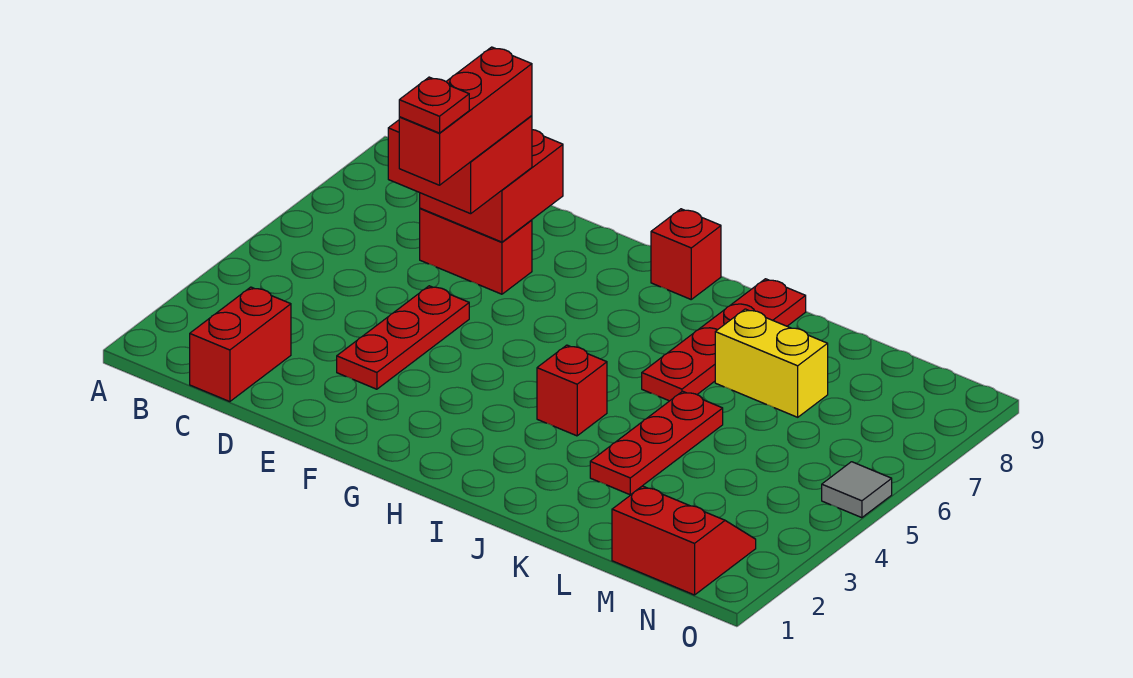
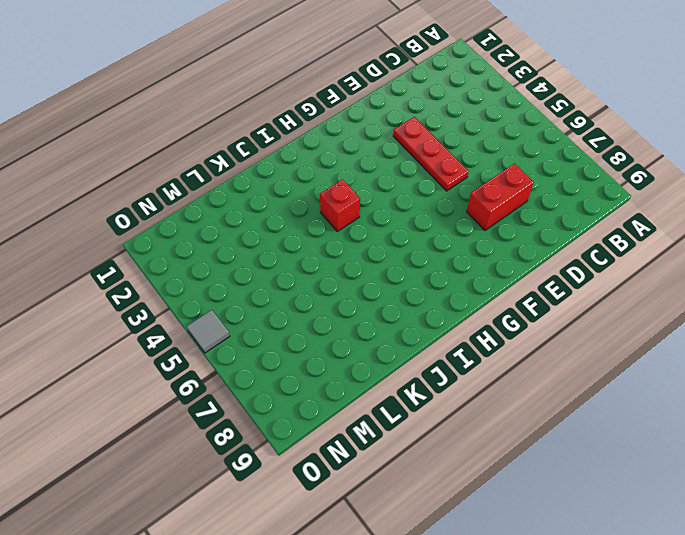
none -> red 1x2 brick [190,287,291,402]
none -> red 1x1 brick [651,209,721,299]
none -> red 1x4 plate [642,279,806,401]

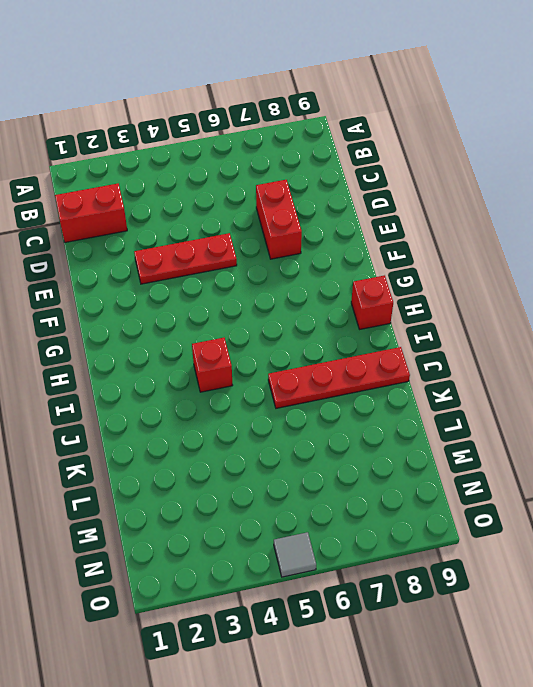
none -> red 1x3 plate [590,391,723,495]
none -> yellow 1x2 brick [715,309,828,417]
none -> red 2x2 slope [612,486,756,595]

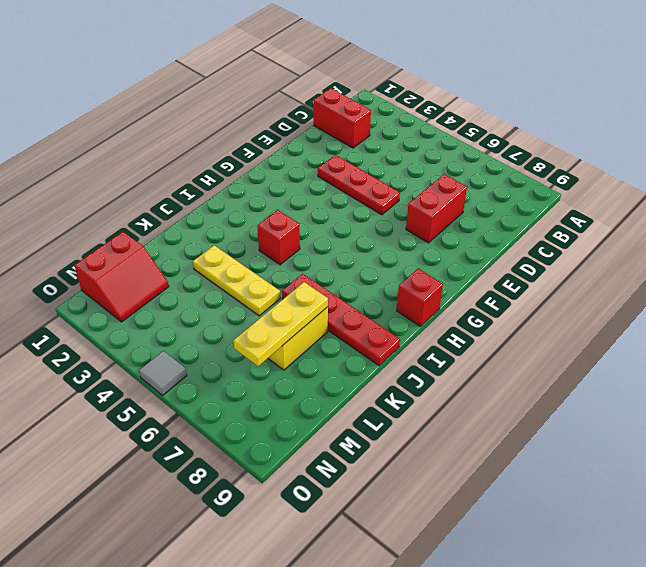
yellow 1x3 plate [193,245,280,316] -> red 1x3 plate [590,391,723,495]
yellow 1x3 plate [233,282,328,366] -> none
none -> red 2x2 brick [420,130,563,242]
none -> red 2x2 brick [388,116,532,214]
none -> red 1x3 brick [399,47,532,185]

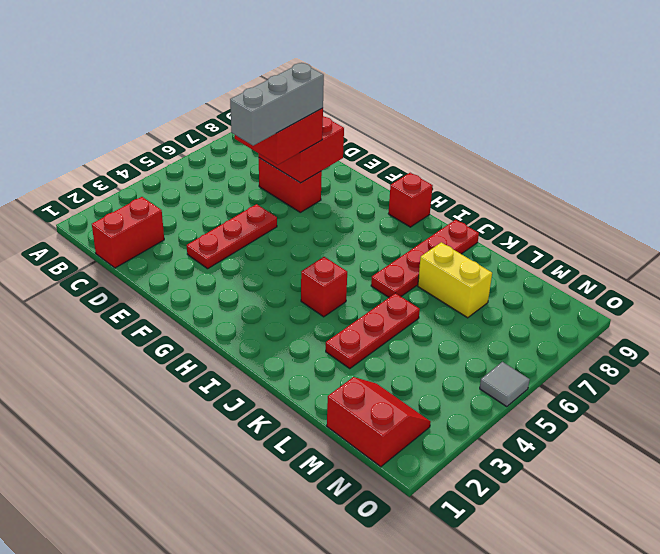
grey 1x3 brick [230,63,324,146] -> red 1x3 brick [399,47,532,185]
none -> red 1x1 plate [399,77,469,133]

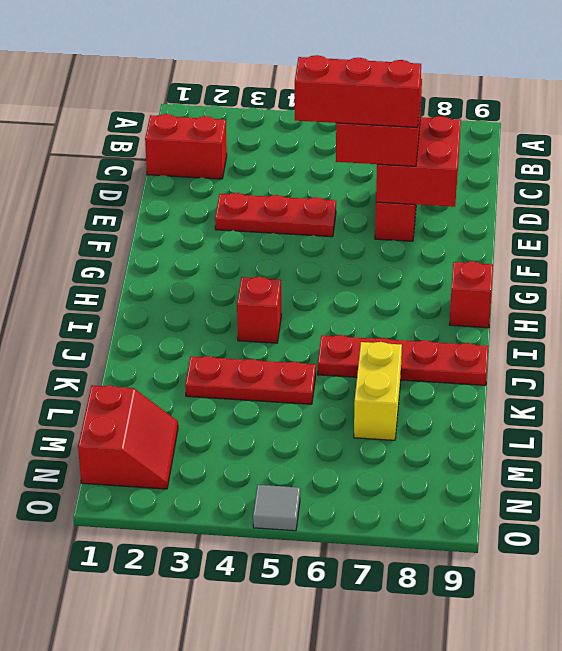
none -> red 1x1 plate [399,77,469,133]

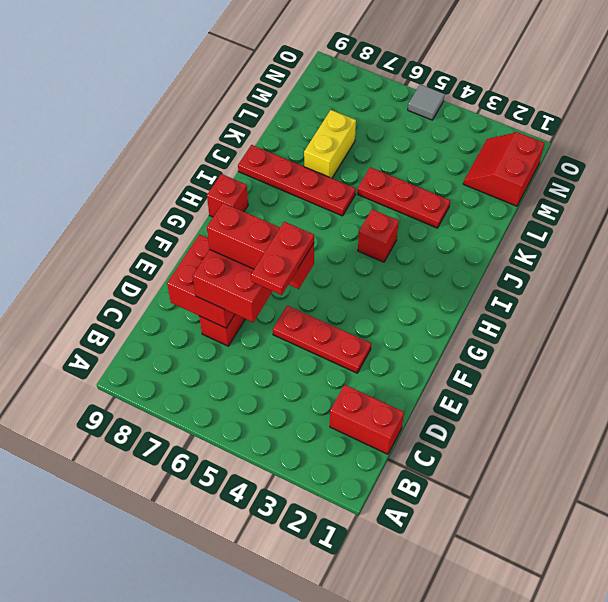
red 1x2 plate [251,222,314,295] -> red 1x1 plate [399,77,469,133]

